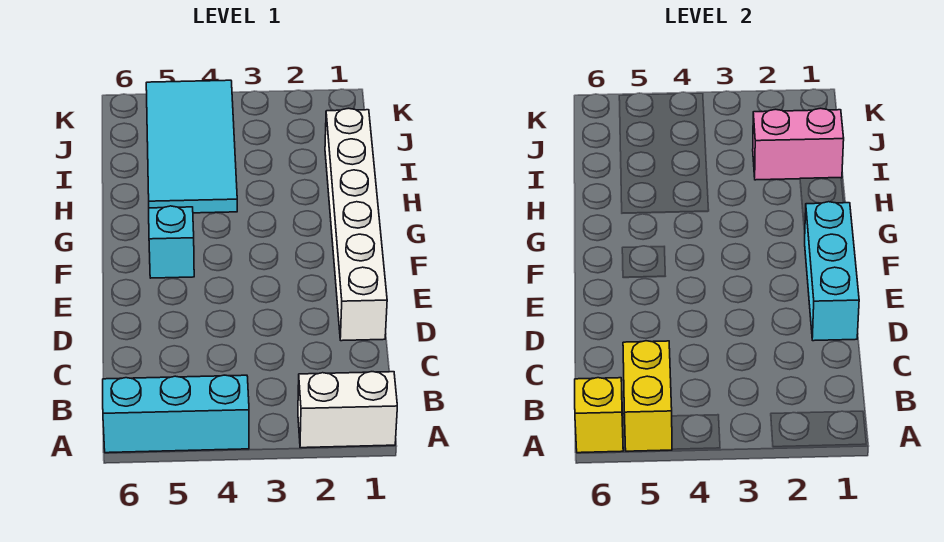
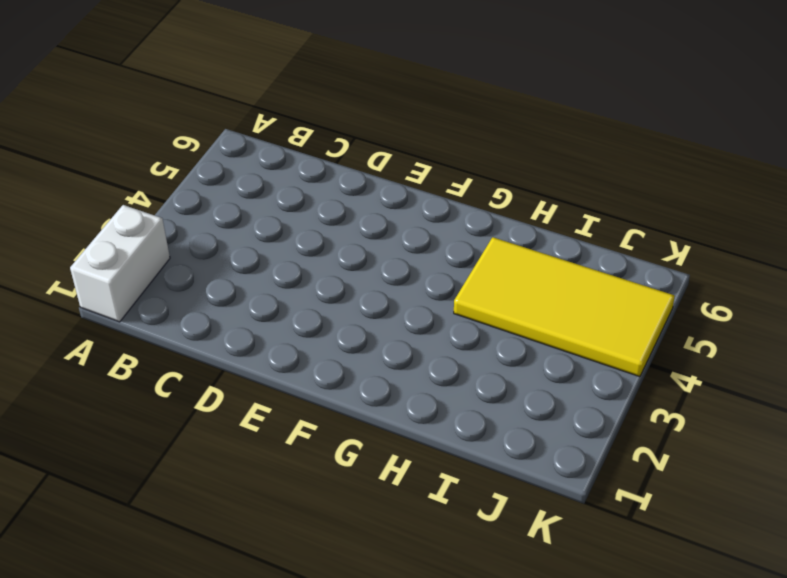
yellow 2x4 tile [454,237,675,377] -> cyan 2x4 tile [146,80,237,213]
none -> cyan 1x3 brick [103,375,249,453]
none -> white 1x6 brick [325,108,387,341]

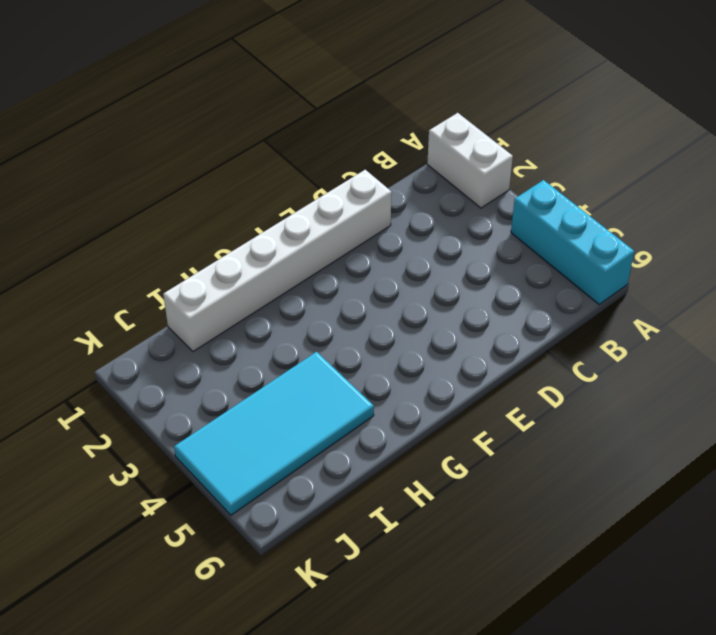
none -> cyan 1x1 brick [149,206,194,278]
none -> yellow 1x2 brick [623,341,672,451]

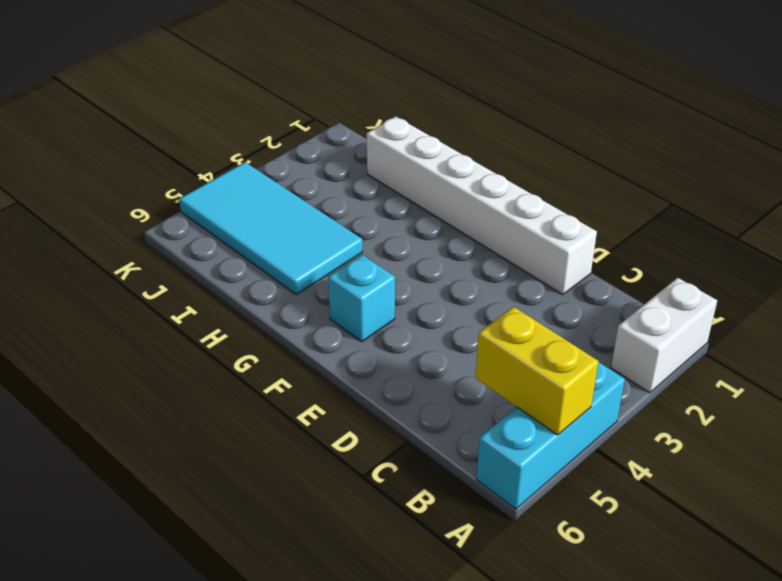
none -> yellow 1x1 brick [575,378,623,453]
none -> cyan 1x3 brick [805,202,859,341]

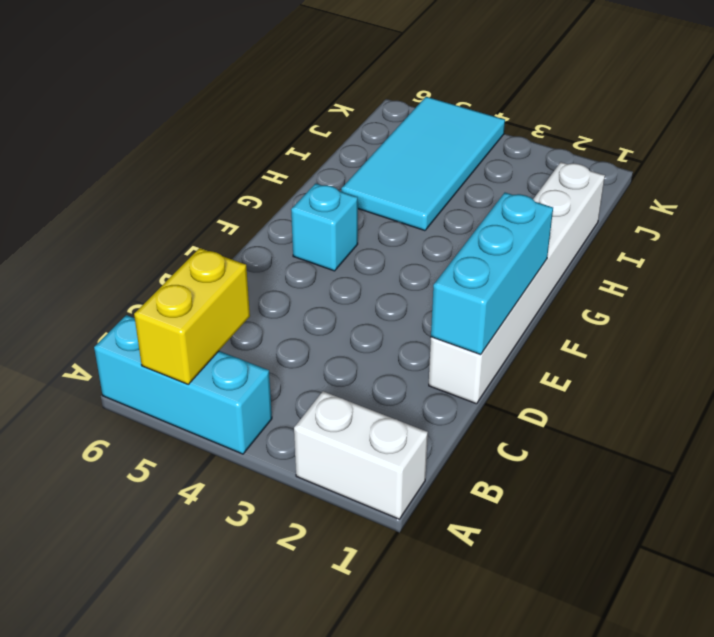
none -> yellow 1x1 brick [575,378,623,453]
none -> pink 1x2 brick [753,108,844,180]

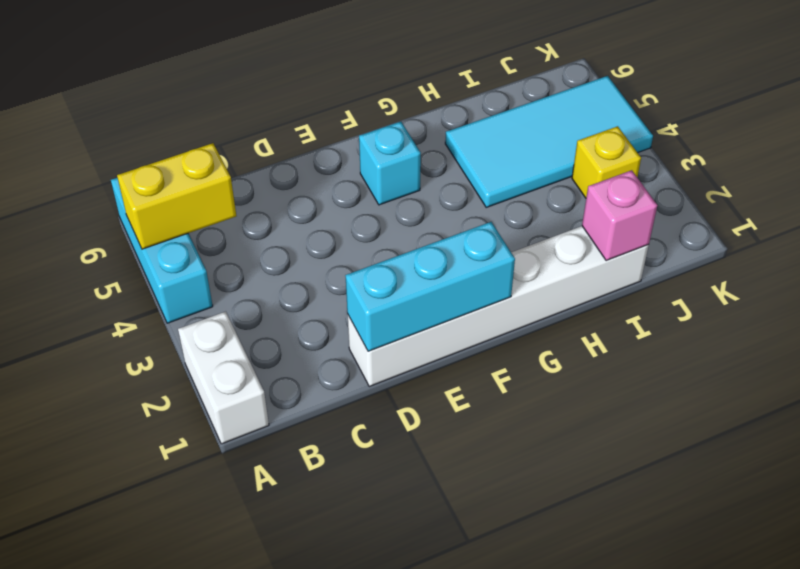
pink 1x1 brick [582,170,657,261] -> pink 1x2 brick [753,108,844,180]
yellow 1x1 brick [572,126,641,198] -> yellow 1x1 brick moved to [575,378,623,453]

